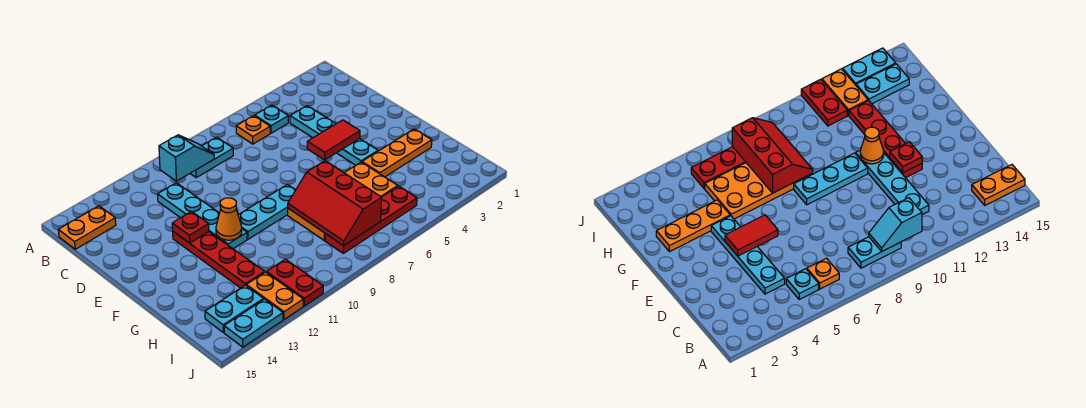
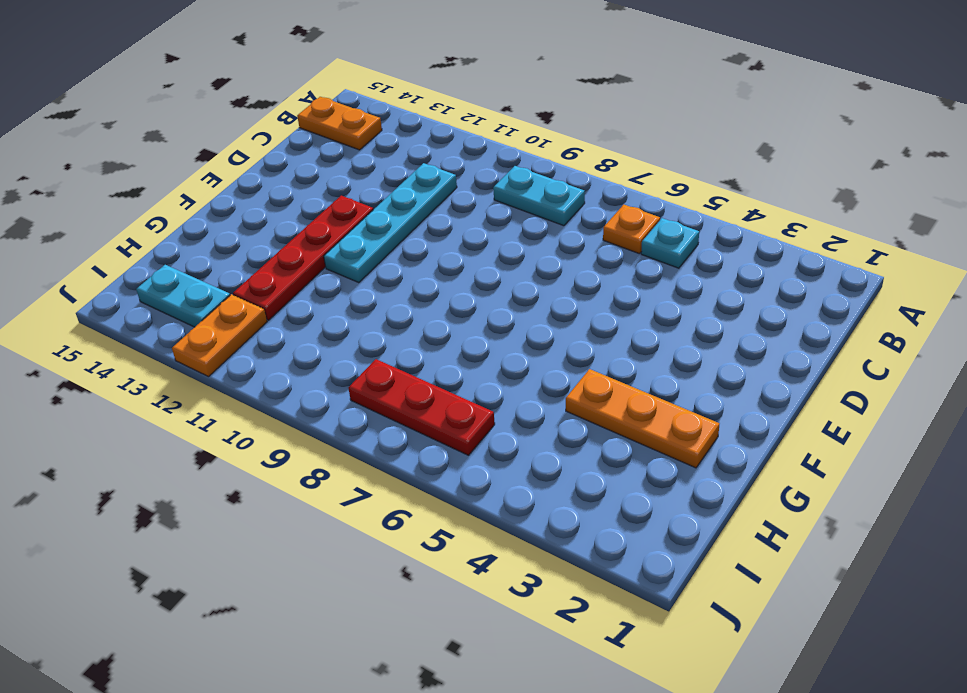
red 1x3 plate [349,359,495,455] -> red 1x4 plate [325,186,417,253]
none -> cyan 1x4 plate [290,106,378,165]
none -> cyan 1x3 plate [238,185,295,239]
none -> orange 2x4 plate [288,162,398,240]

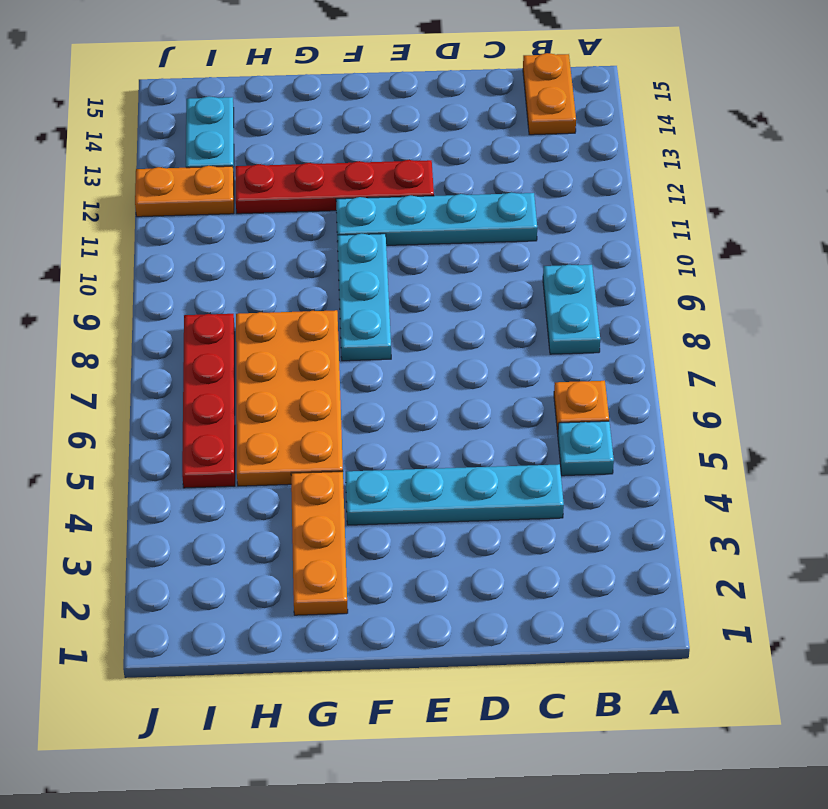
none -> red 1x2 plate [267,259,323,306]
none -> cyan 1x2 plate [224,299,283,347]
none -> cyan 1x2 slope [159,135,214,181]

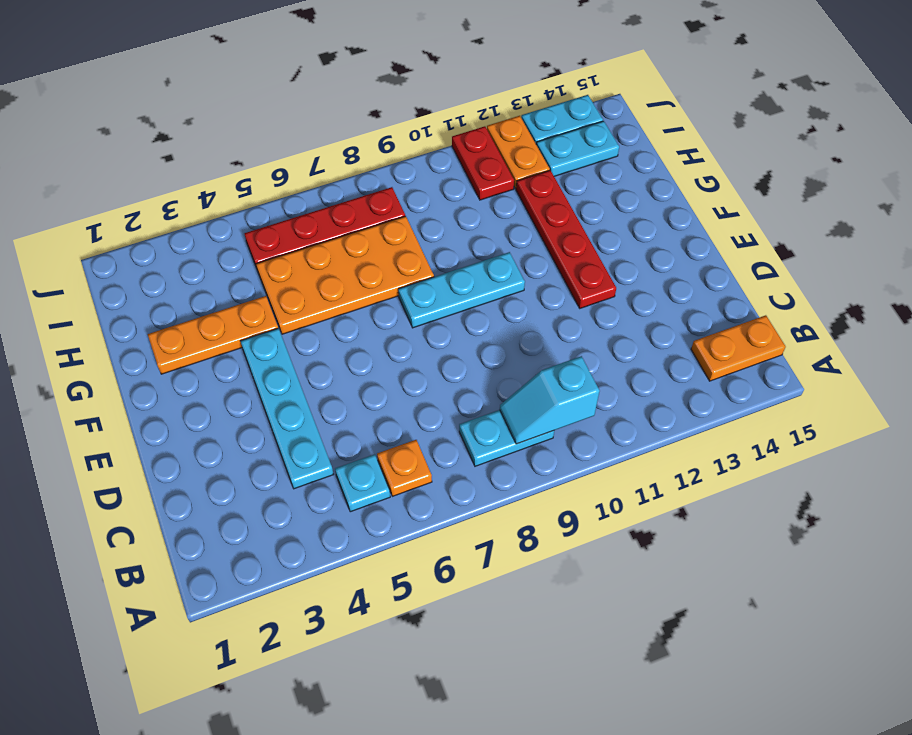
none -> cyan 1x4 plate [158,183,247,249]
none -> red 1x2 tile [307,120,360,160]
none -> red 1x1 plate [172,212,209,243]

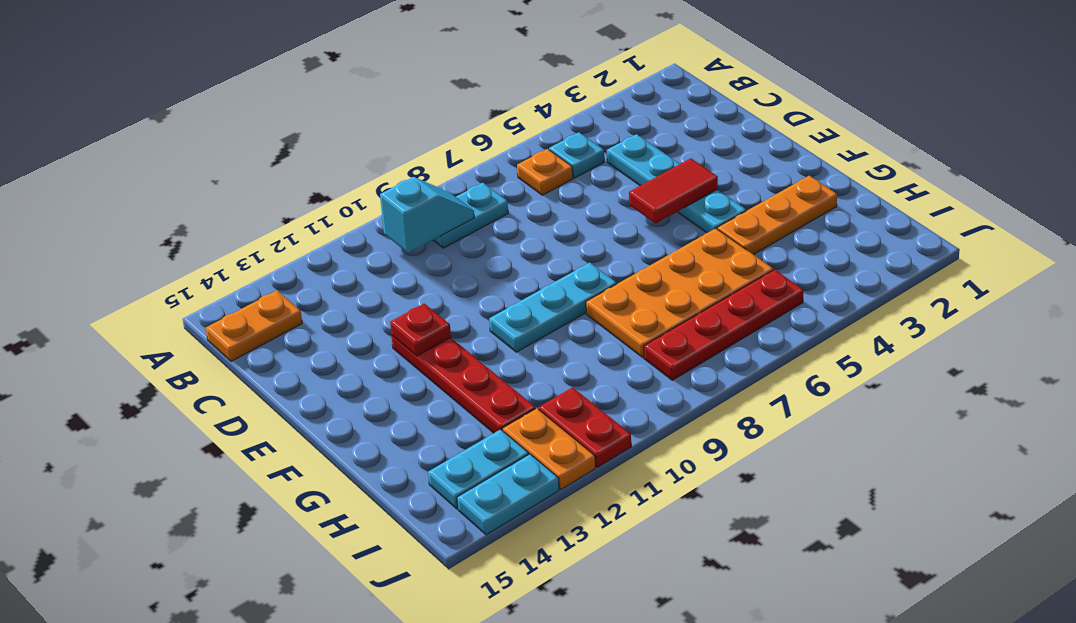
none -> cyan 1x4 plate [158,183,247,249]
none -> orange 1x1 cone [216,198,242,240]
none -> red 2x3 slope [288,161,382,246]

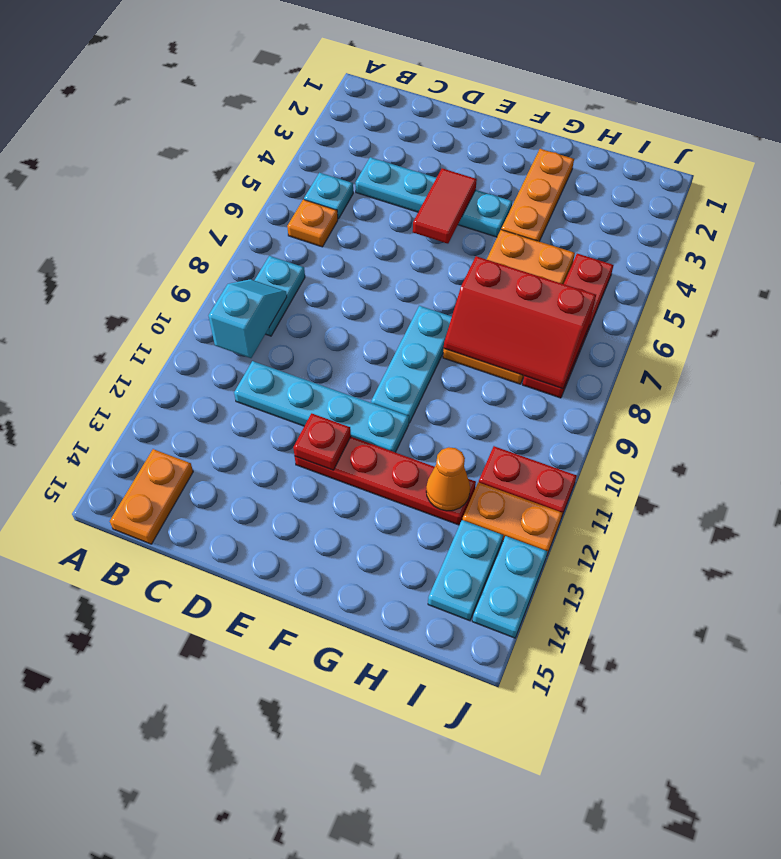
orange 1x1 cone [426,447,470,511] -> orange 1x1 cone moved to [216,198,242,240]

